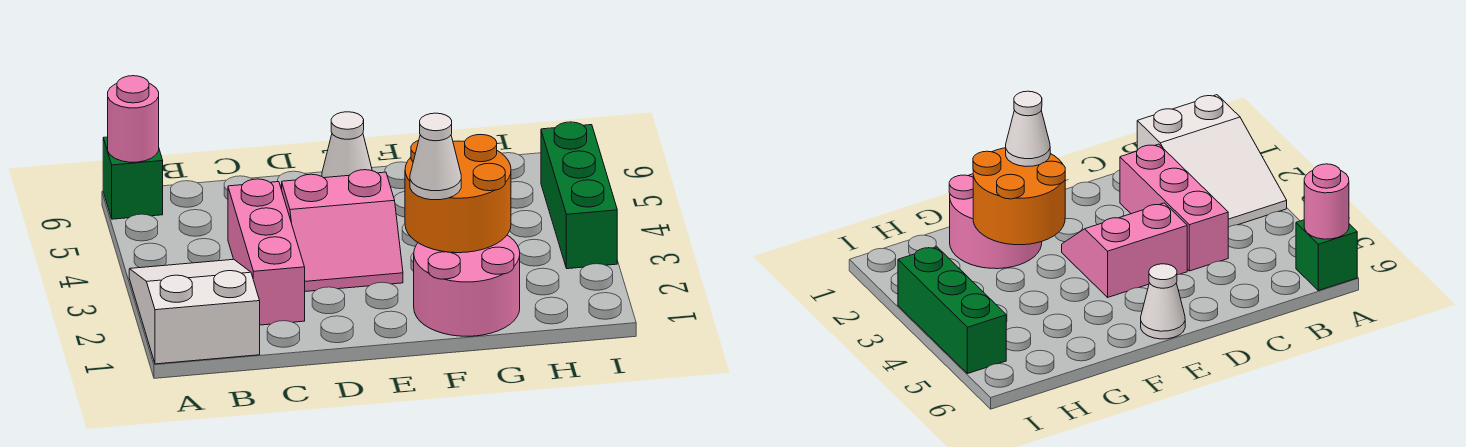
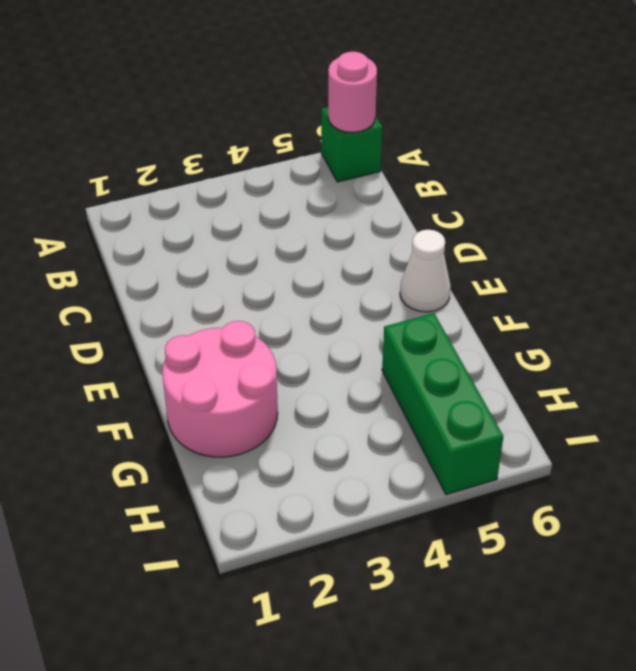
green 1x3 brick [382,313,503,495] -> green 1x3 brick turned to [541,122,617,269]
none -> white 2x3 slope [129,259,260,364]
none -> pink 1x3 brick [228,179,305,325]

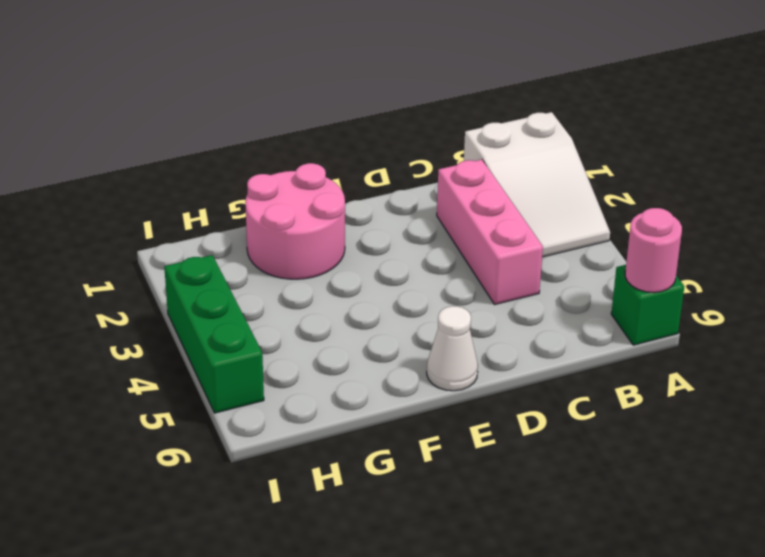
none -> pink 2x2 slope [282,170,403,291]
none -> orange 2x2 round brick [405,135,511,253]

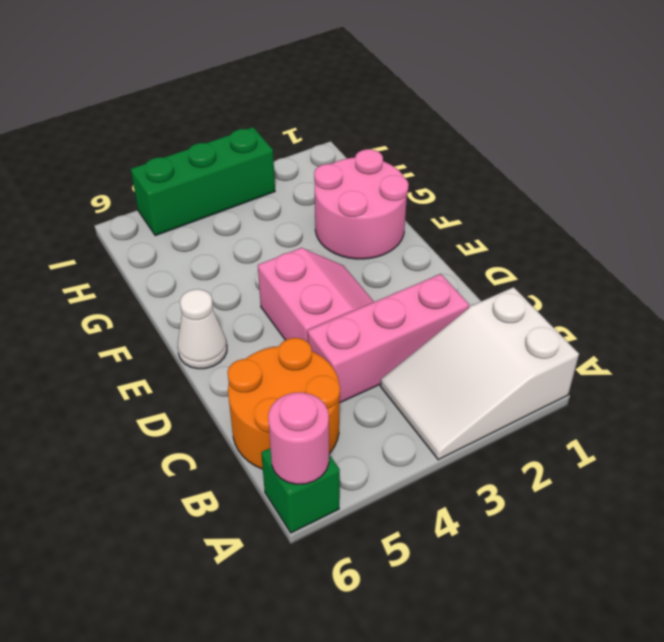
orange 2x2 round brick [227,338,340,469] -> orange 2x2 round brick moved to [405,135,511,253]
none -> white 1x1 cone [410,113,461,200]

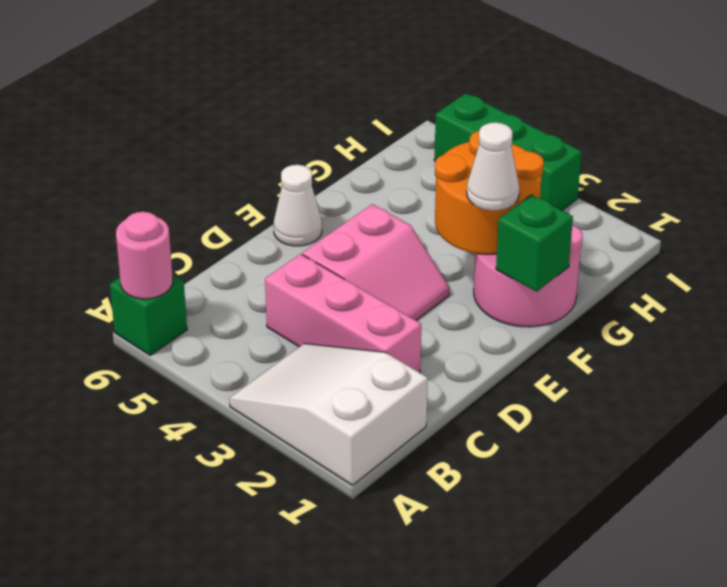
green 1x1 brick [496,195,573,292] -> none

